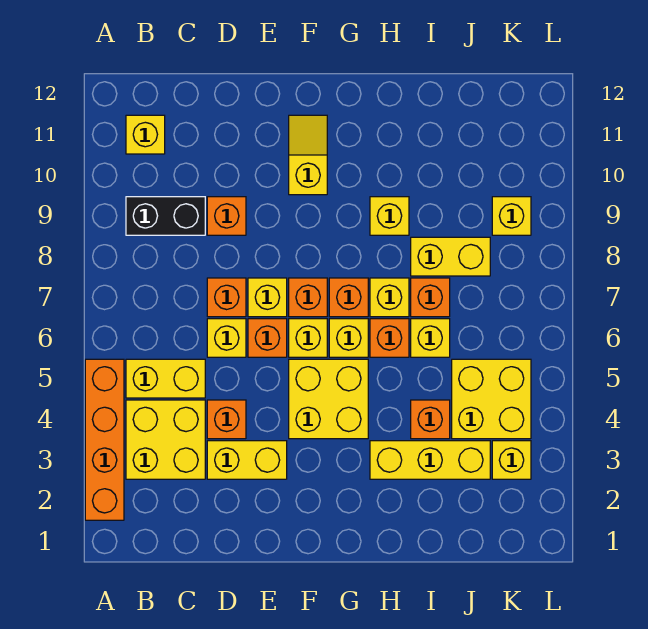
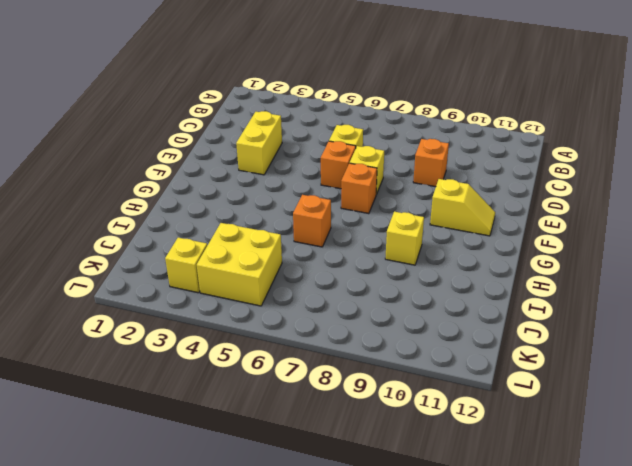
none -> orange 1x4 brick [85,359,124,520]
none -> yellow 2x2 brick [126,400,205,479]
none -> yellow 1x2 brick [126,359,205,398]

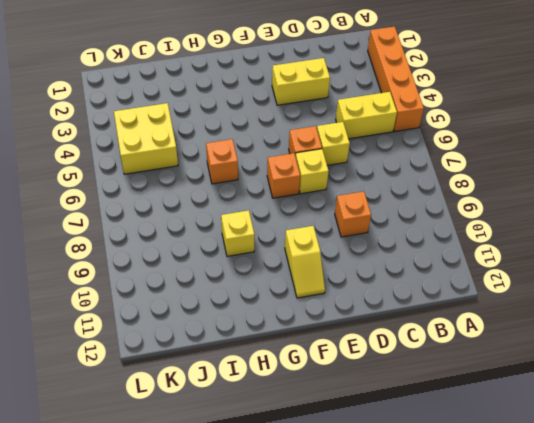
none -> yellow 2x2 brick [126,400,205,479]
none -> black 1x2 brick [126,197,205,235]
none -> yellow 1x1 brick [126,115,165,154]

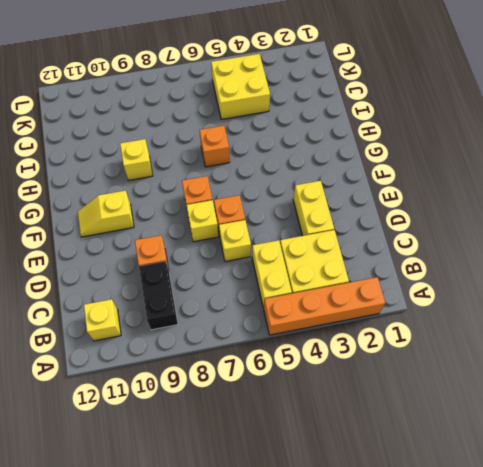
none -> orange 1x1 brick [207,400,246,439]
none -> orange 1x1 brick [207,278,246,317]
none -> yellow 2x2 brick [289,359,368,439]

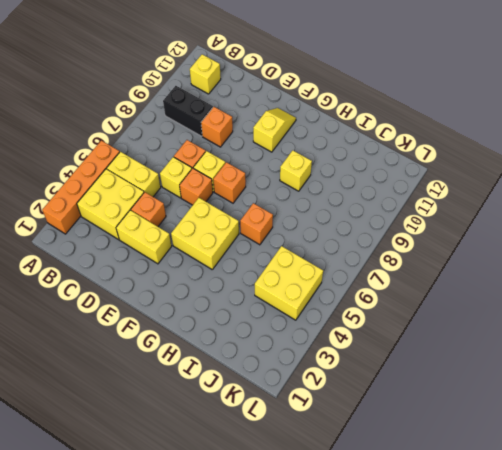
none -> yellow 1x1 brick [289,319,327,357]
none -> yellow 1x1 brick [329,319,368,357]
none -> orange 1x1 brick [329,278,368,317]

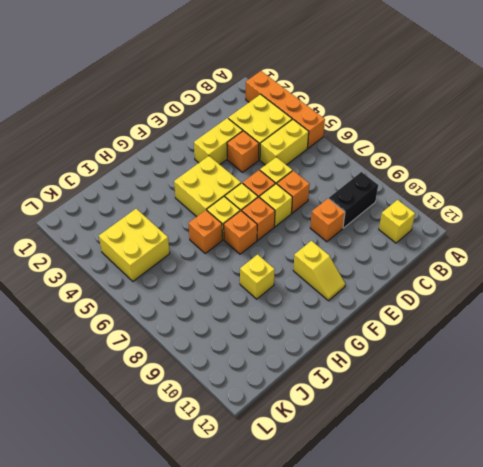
none -> yellow 1x3 brick [370,441,490,479]
none -> yellow 1x1 brick [370,278,409,317]
none -> orange 1x1 brick [411,400,450,439]

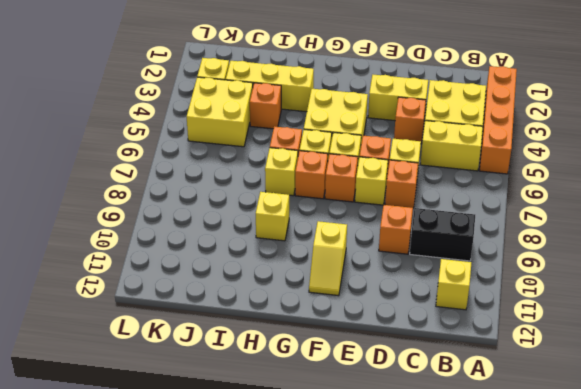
none -> yellow 1x1 brick [411,319,450,357]
none -> orange 1x1 brick [411,278,450,317]
none -> yellow 1x2 brick [411,237,490,276]

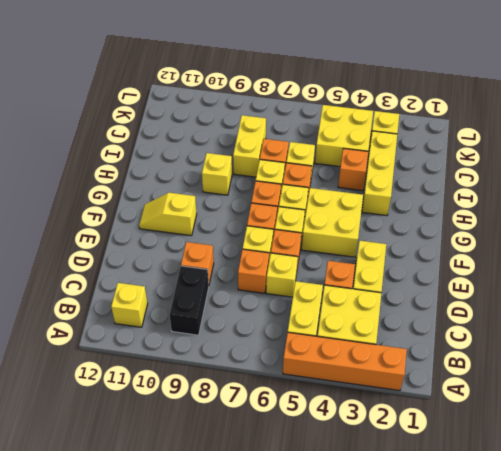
none -> yellow 1x1 brick [492,197,531,235]

